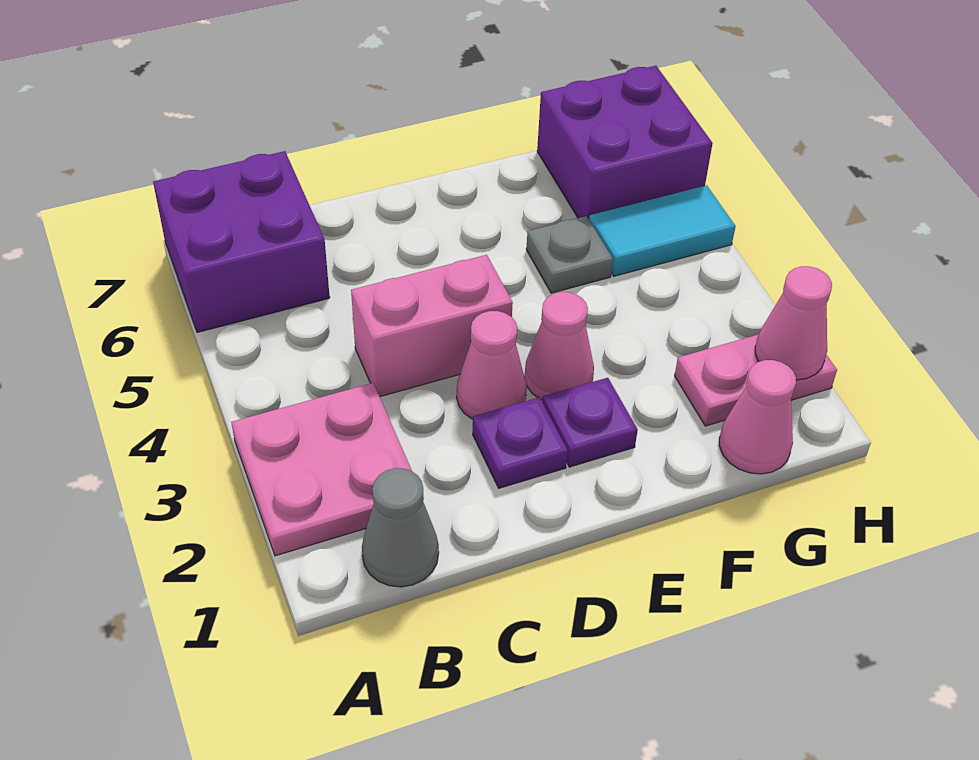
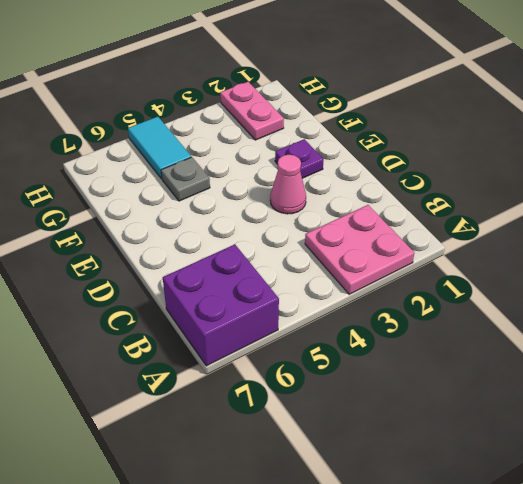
none -> grey 1x1 cone [362,468,439,587]
none -> pink 1x2 brick [351,255,513,397]
none -> purple 1x1 plate [473,397,568,488]

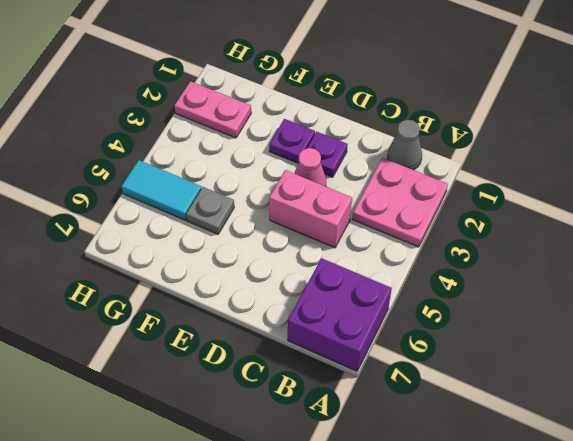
none -> pink 1x1 cone [525,292,594,400]
none -> pink 1x1 cone [719,360,796,474]
none -> purple 2x2 brick [537,66,713,219]

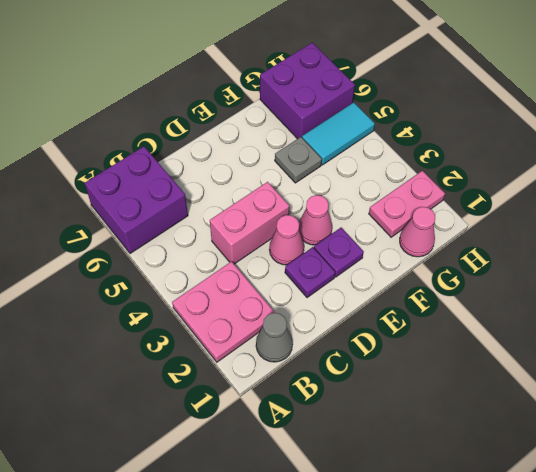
none -> pink 1x1 cone [755,266,832,380]

